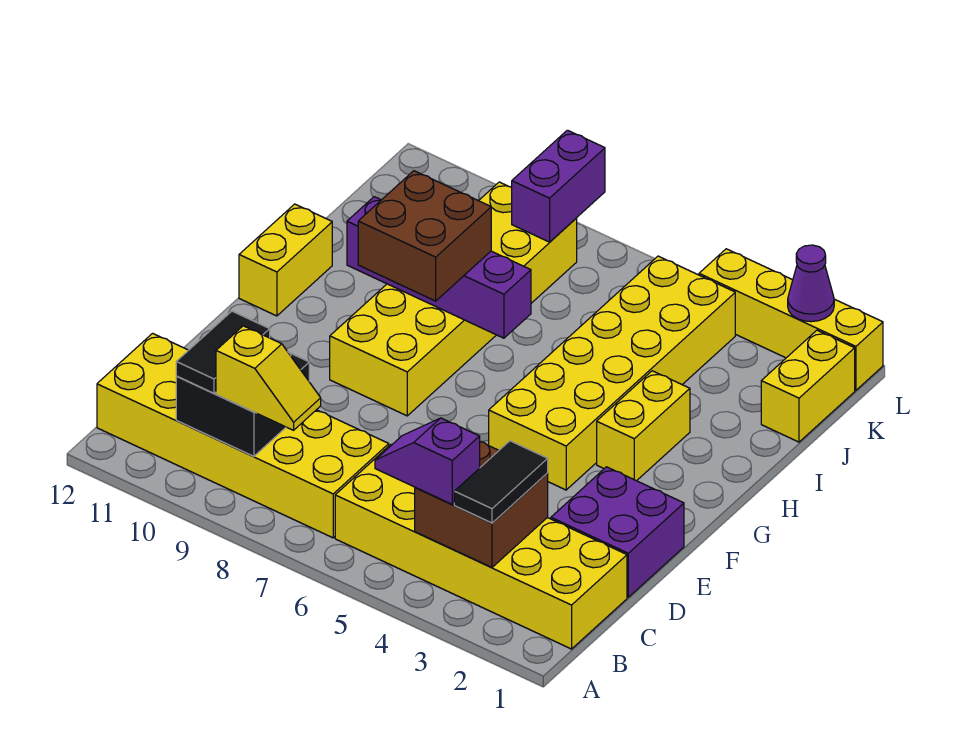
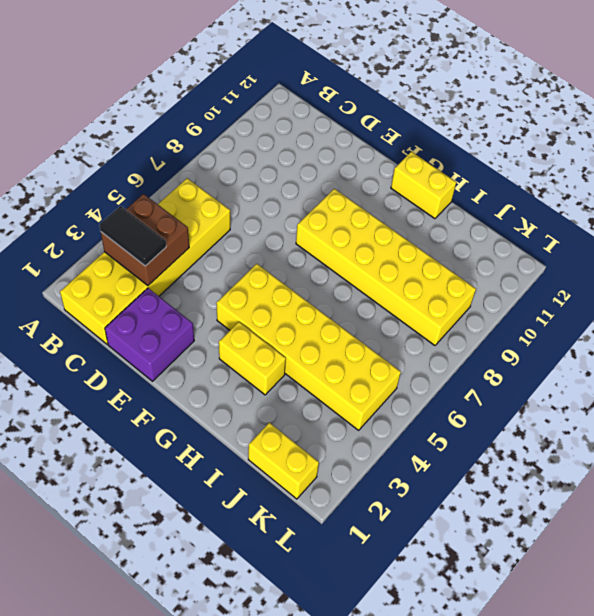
none -> yellow 2x6 brick [97,333,389,538]
none -> yellow 1x4 brick [699,249,883,390]
none -> black 2x2 brick [176,352,309,457]

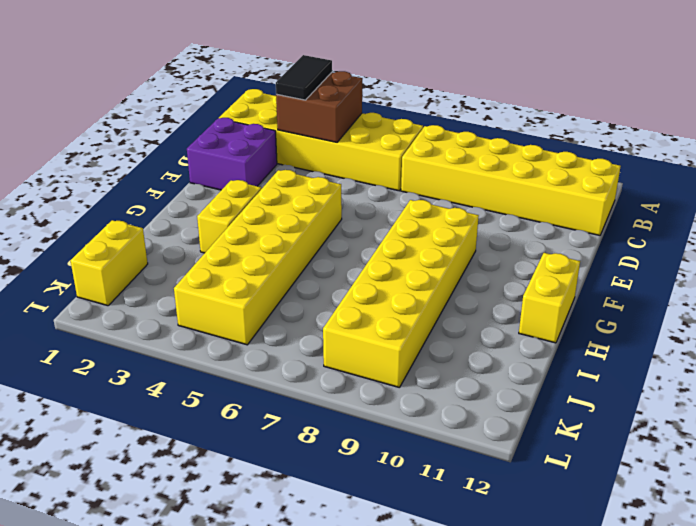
none -> yellow 1x4 brick [699,249,883,390]
none -> black 2x2 brick [176,352,309,457]
none -> purple 1x4 brick [347,197,531,338]

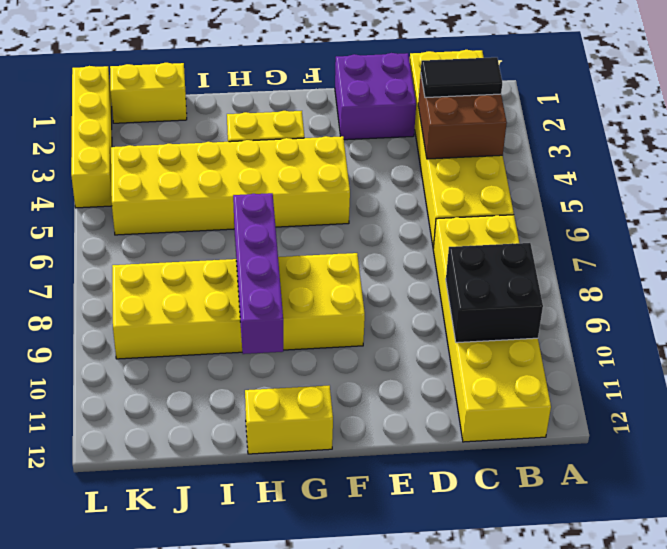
none -> purple 1x2 brick [512,130,605,242]
none -> purple 1x1 cone [788,245,834,322]
none -> purple 1x2 slope [375,418,480,504]

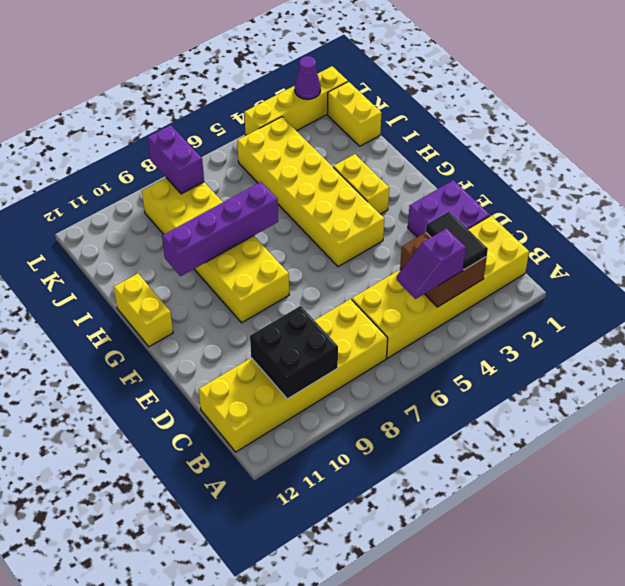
none -> yellow 1x2 slope [216,326,321,430]
none -> black 1x2 tile [176,311,270,393]
none -> brown 2x2 brick [358,171,491,301]

